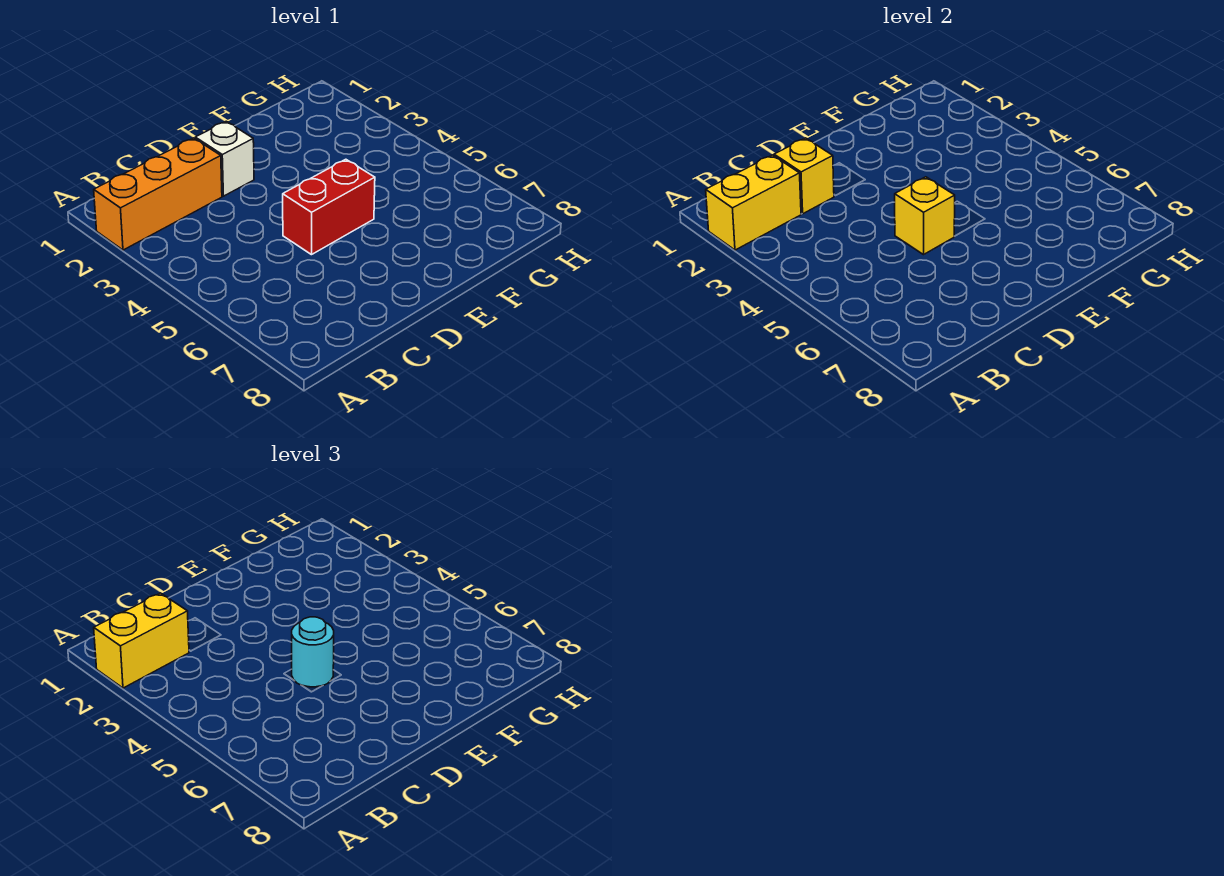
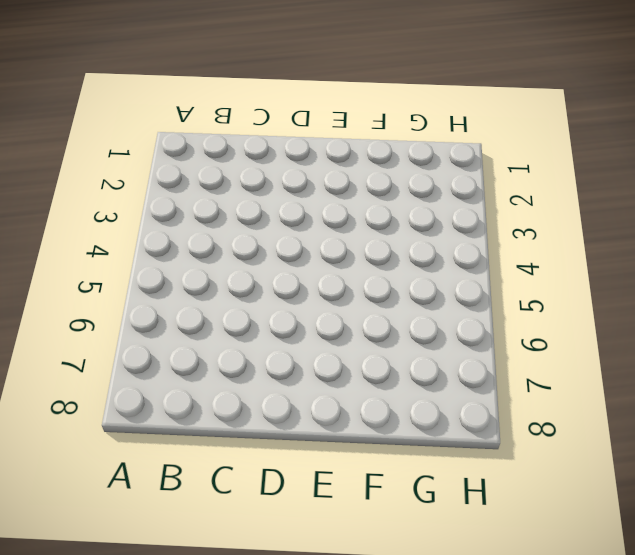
none -> orange 1x3 brick [94,138,222,250]
none -> white 1x1 brick [195,121,254,196]

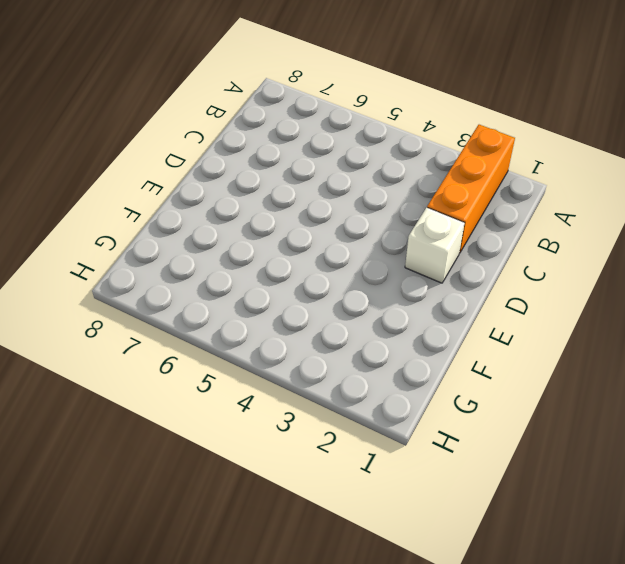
none -> red 1x2 brick [283,159,375,255]
none -> yellow 1x2 brick [706,155,801,250]

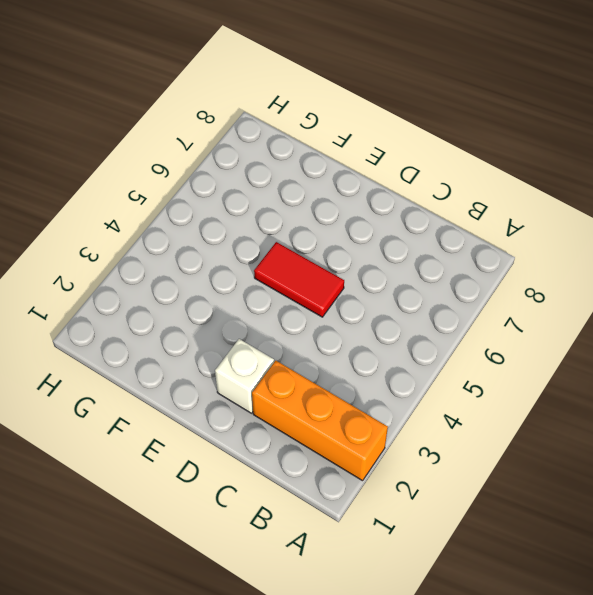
red 1x2 tile [254,242,344,317] -> red 1x2 brick [283,159,375,255]
none -> yellow 1x2 brick [706,155,801,250]
none -> yellow 1x1 brick [774,138,834,214]

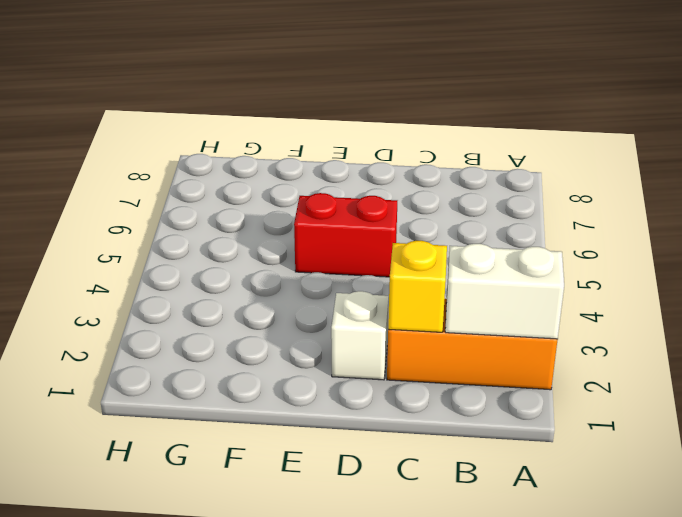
white 1x2 brick [445,244,564,339] -> yellow 1x2 brick [706,155,801,250]
none -> yellow 1x1 brick [895,177,955,255]
none -> yellow 1x2 brick [94,593,189,688]

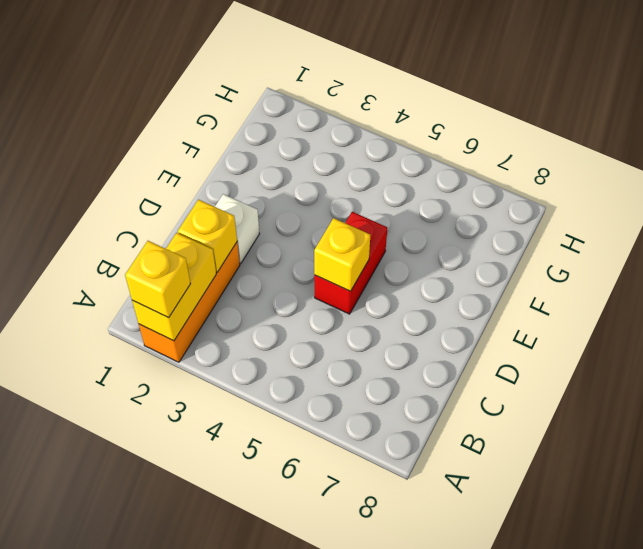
yellow 1x1 brick [125,241,190,318] -> yellow 1x2 brick [94,593,189,688]
none -> cyan 1x1 round brick [292,617,334,687]

